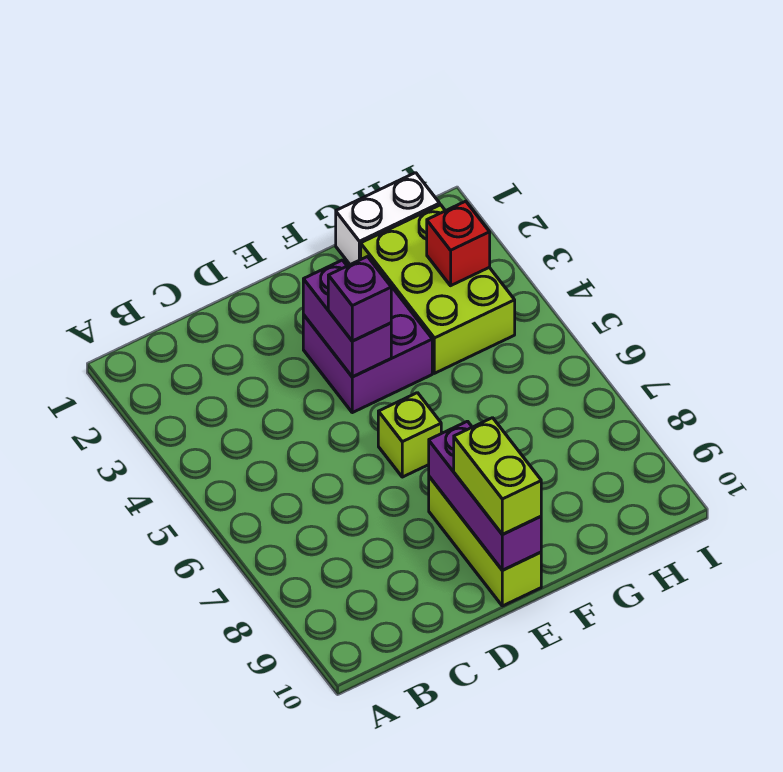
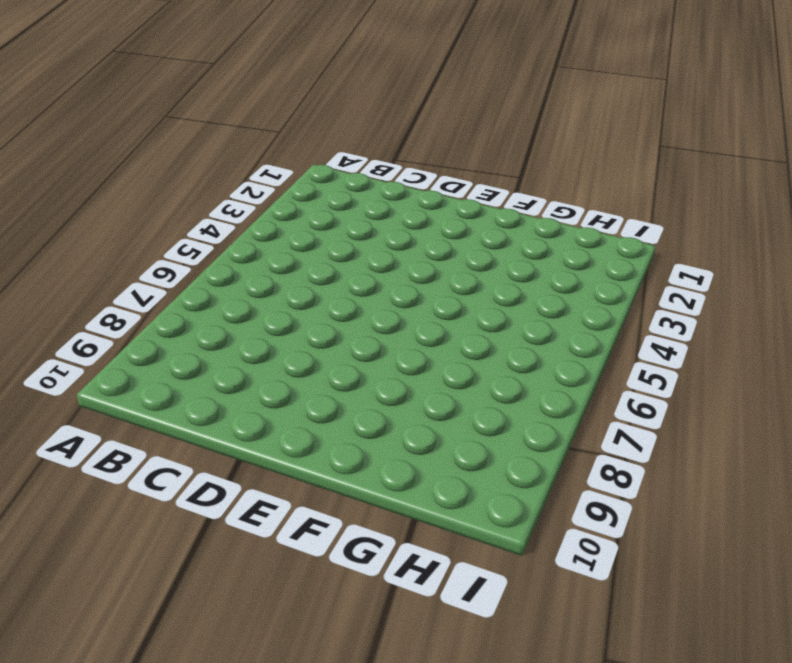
none -> purple 2x2 brick [303,276,432,413]
none -> lime 1x1 brick [378,393,441,477]

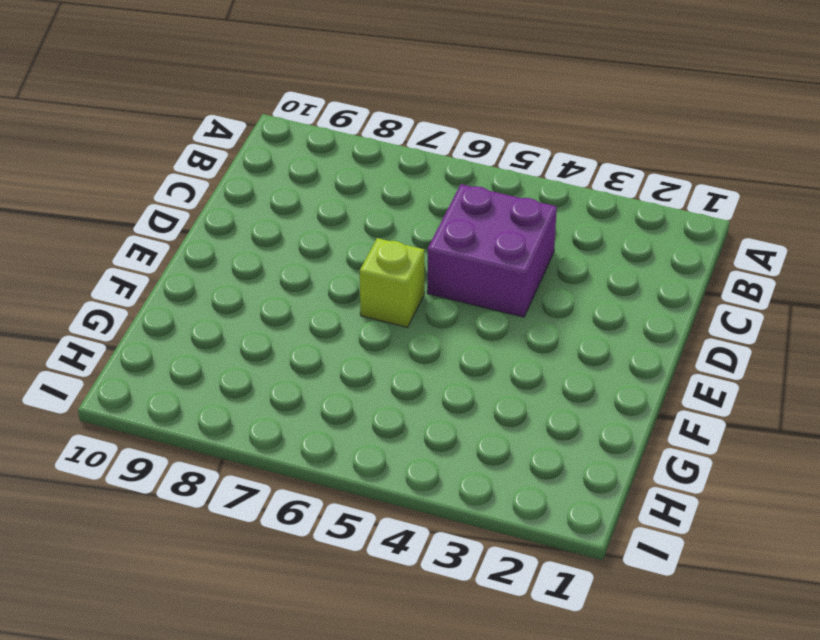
purple 2x2 brick [427,184,557,317] -> purple 2x2 brick moved to [303,276,432,413]
none -> lime 1x3 brick [429,477,541,606]
none -> white 1x2 brick [336,173,440,265]

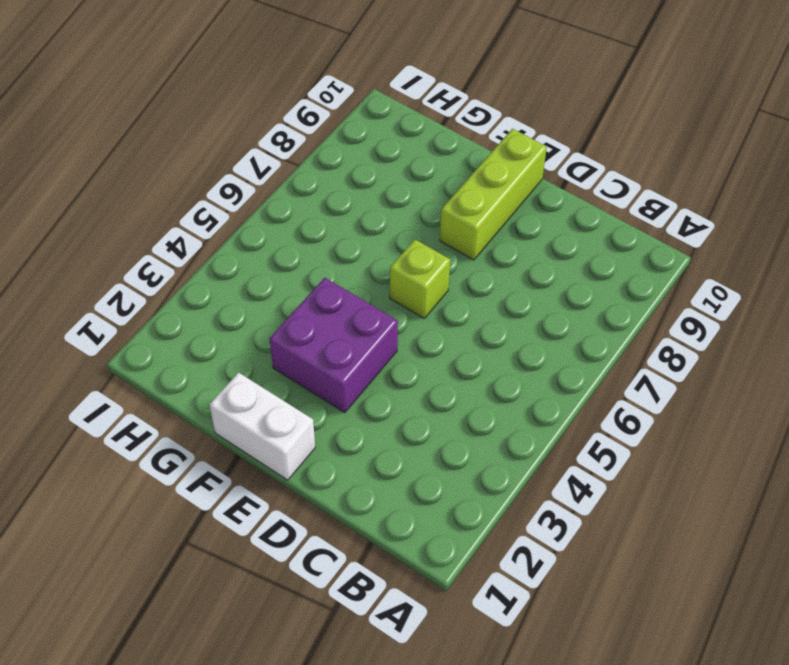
white 1x2 brick [210,373,315,480] -> white 1x2 brick moved to [336,173,440,265]
none -> lime 2x3 brick [361,205,515,373]
none -> purple 1x2 brick [303,260,391,377]

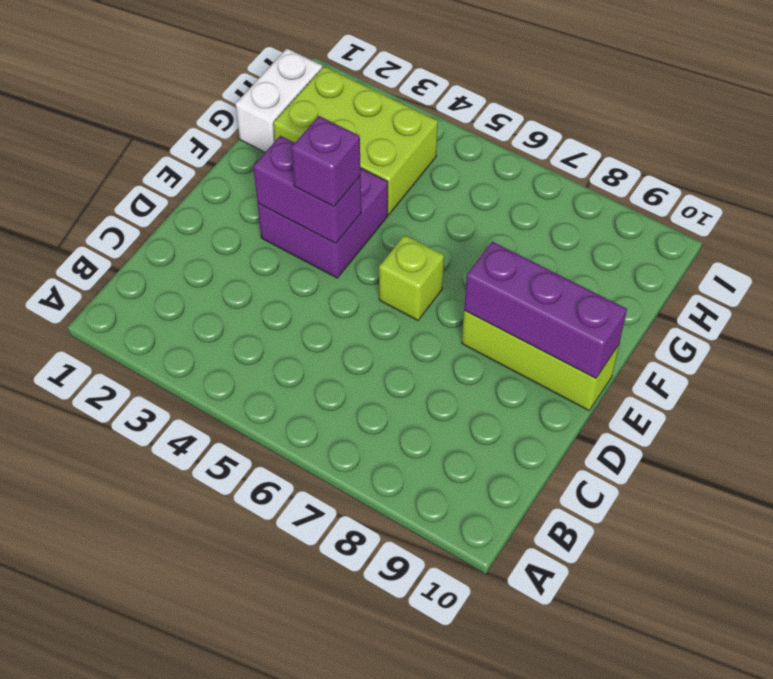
none -> red 1x1 brick [427,201,490,286]
none -> lime 1x2 brick [454,418,541,535]

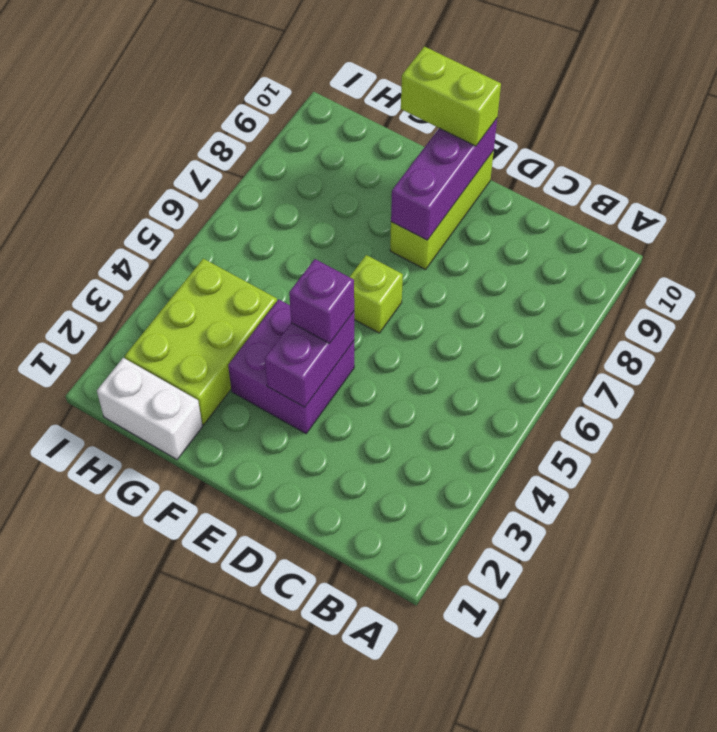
lime 1x2 brick [401,47,501,146] -> lime 1x2 brick turned to [454,418,541,535]
none -> red 1x1 brick [427,201,490,286]

